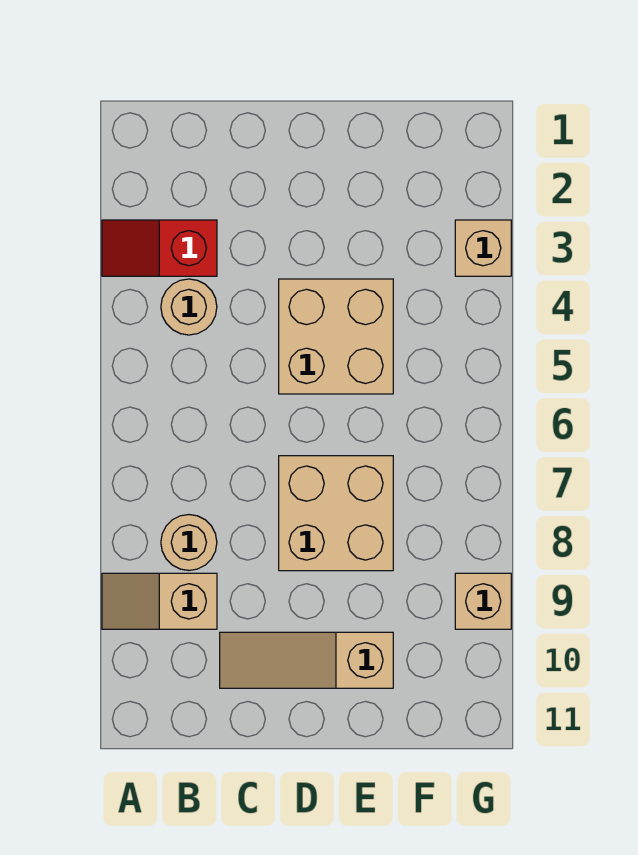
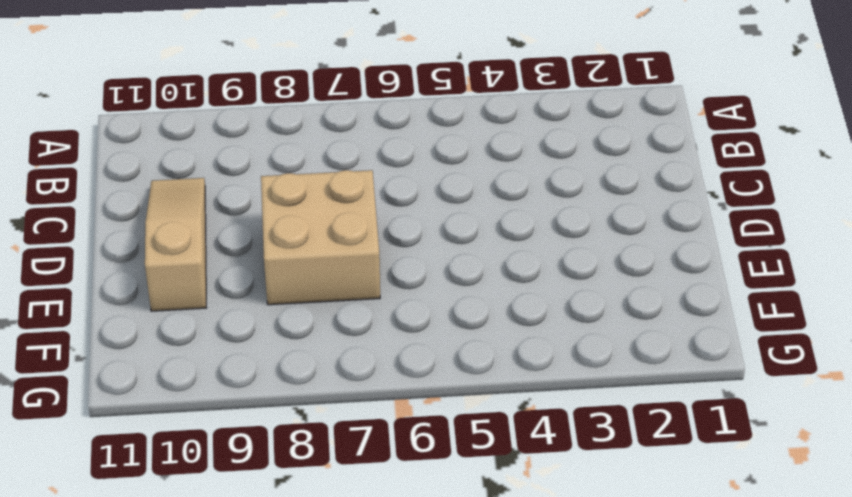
none -> red 1x2 slope [102,220,217,276]
none -> tan 1x2 slope [102,573,217,629]

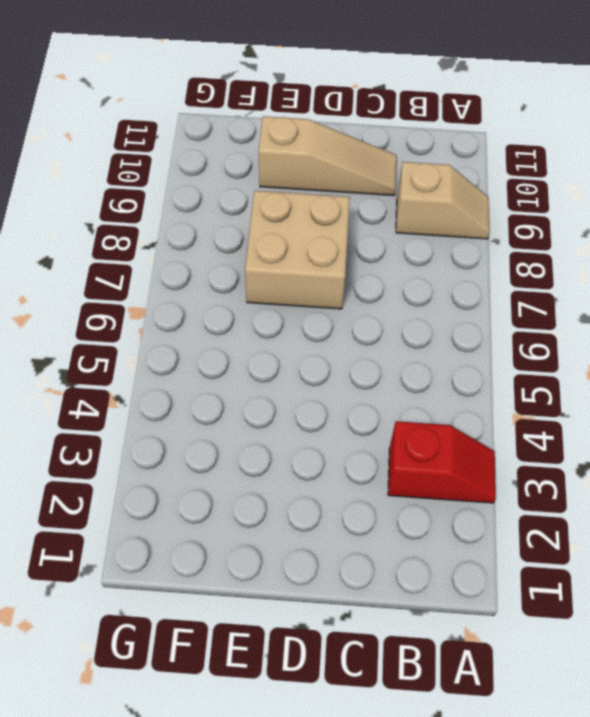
none -> tan 1x1 round brick [161,279,217,335]
none -> tan 1x1 round brick [161,515,217,570]

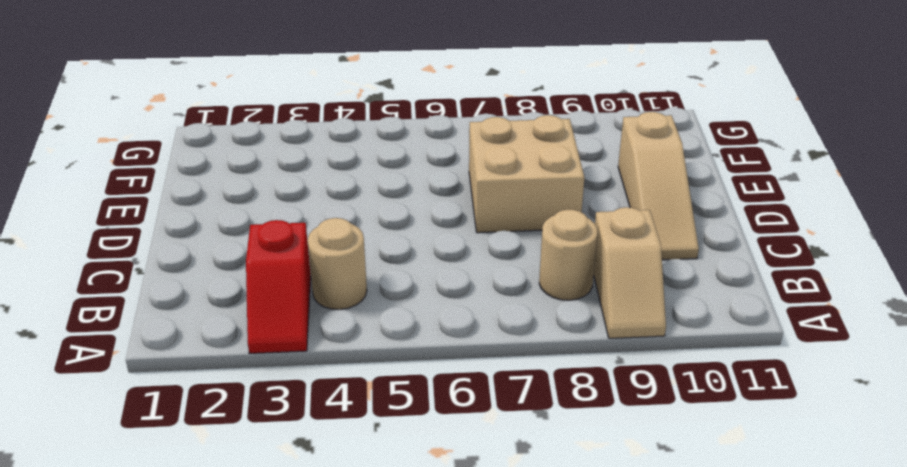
none -> tan 2x2 brick [279,279,393,394]
none -> tan 1x1 brick [455,220,511,276]

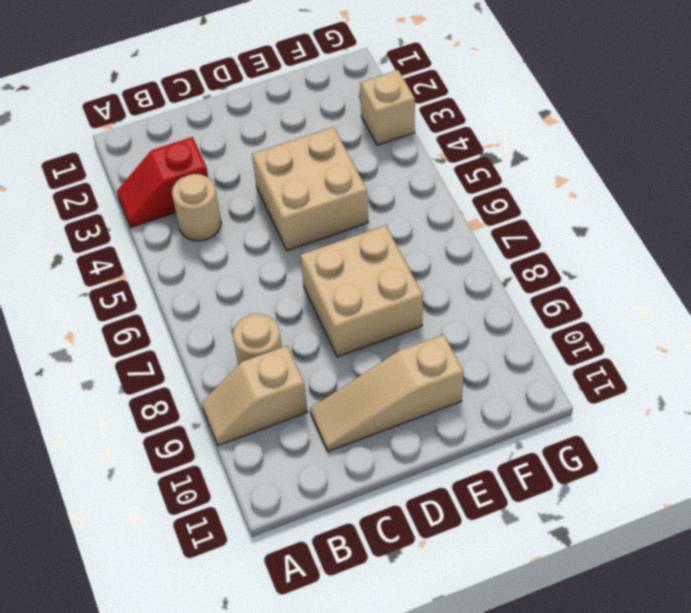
none -> tan 1x1 brick [455,573,511,629]

